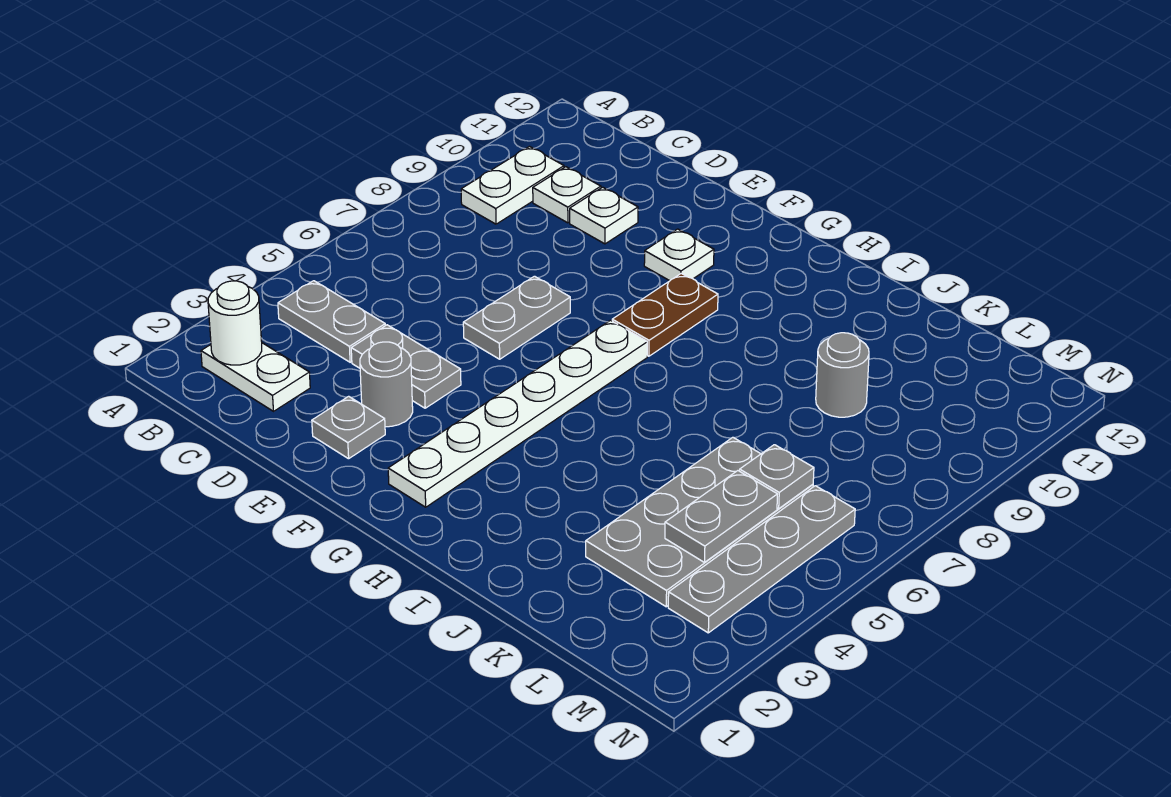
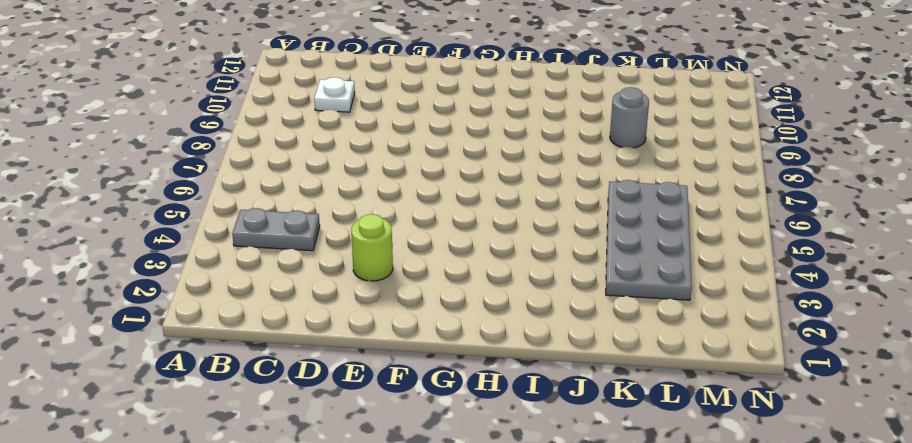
lime 1x1 round brick [351,214,393,281] -> grey 1x1 round brick [360,342,413,427]
none -> white 1x2 plate [201,343,310,411]
none -> white 1x2 plate [461,147,564,224]
none -> grey 1x2 plate [351,325,461,408]

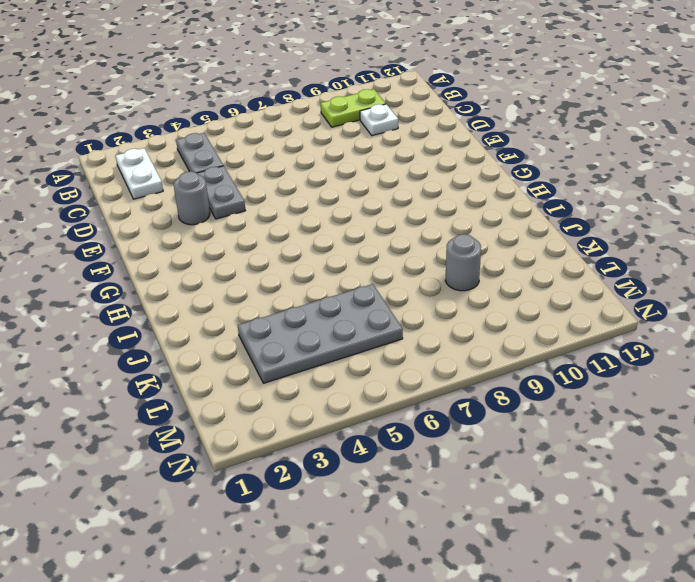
lime 1x2 plate [320,89,386,127] -> white 1x2 plate [461,147,564,224]
none -> white 1x1 plate [570,187,638,244]
none -> grey 1x1 plate [312,396,385,459]
none -> grey 1x2 plate [463,276,570,359]

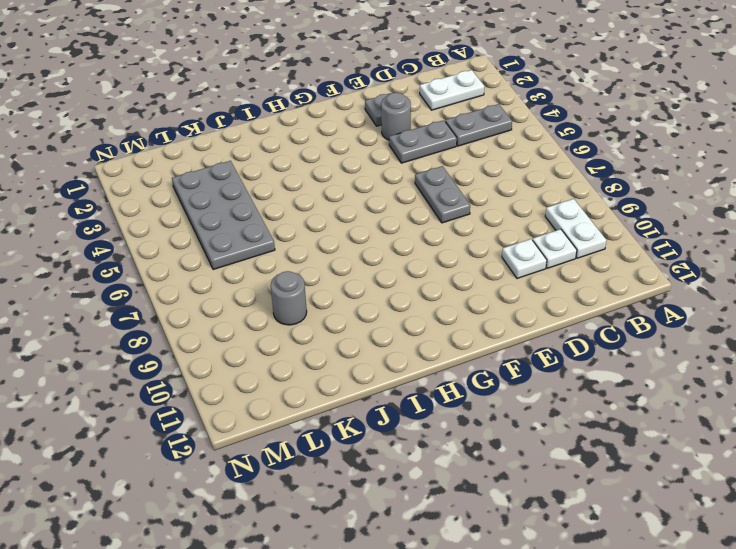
none -> white 1x1 plate [644,229,714,281]
none -> white 1x6 plate [388,320,647,507]
none -> brown 1x2 plate [612,273,718,356]

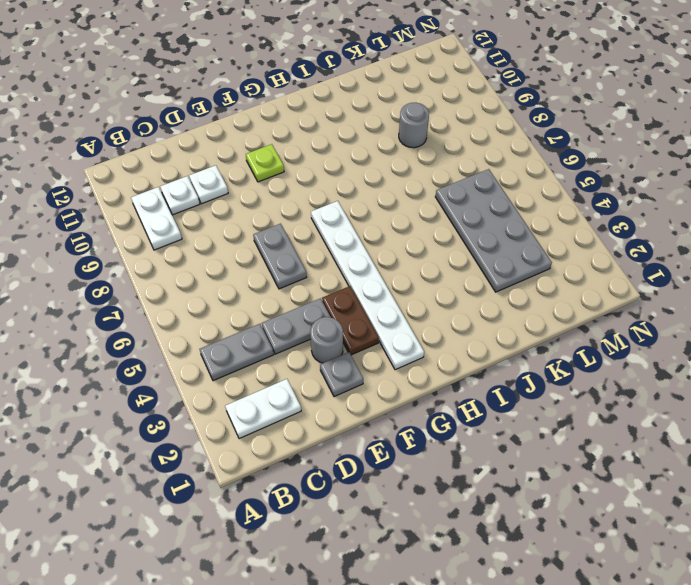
brown 1x2 plate [322,286,379,355] -> brown 1x2 plate moved to [612,273,718,356]
lime 1x1 plate [246,144,284,182] -> white 1x1 plate [644,229,714,281]
none -> grey 1x4 plate [668,486,855,633]
none -> white 1x1 round brick [208,281,262,365]
none -> grey 1x2 plate [665,471,778,562]

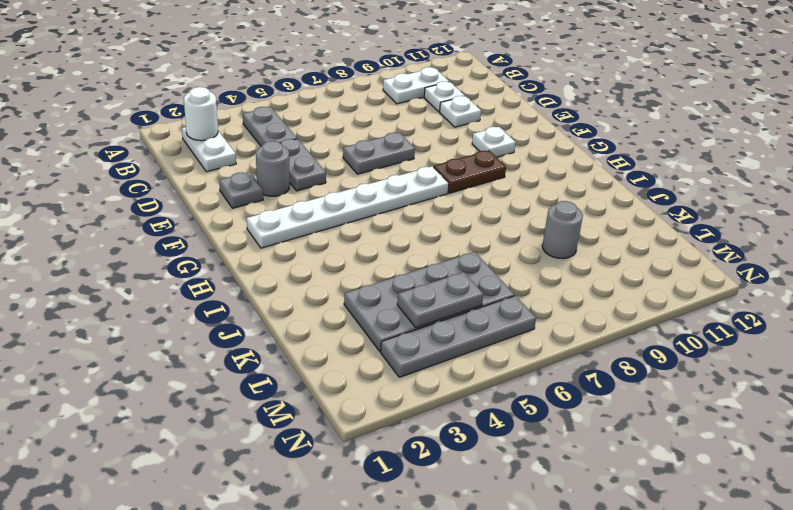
none -> grey 1x1 plate [740,445,814,509]

